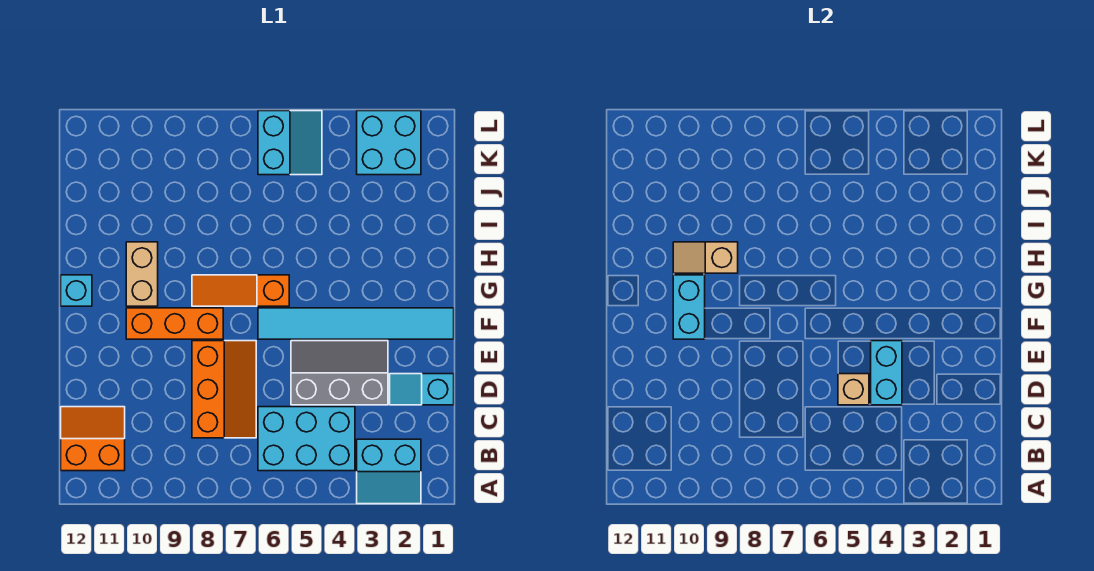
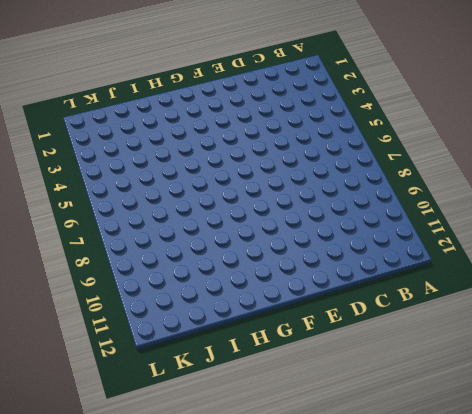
none -> cyan 2x2 slope [357,439,421,504]
none -> cyan 2x3 brick [258,407,355,471]
none -> orange 2x2 slope [61,407,125,471]

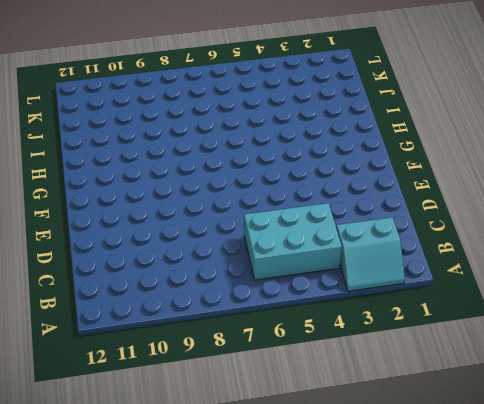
none -> orange 2x2 slope [61,407,125,471]
none -> orange 2x3 slope [192,341,256,438]
none -> cyan 1x2 slope [390,374,454,405]

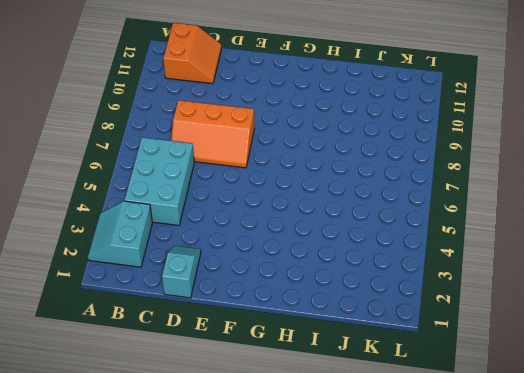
none -> grey 2x3 slope [291,341,388,405]
none -> cyan 1x6 tile [258,308,454,339]
none -> orange 1x3 brick [126,308,223,339]

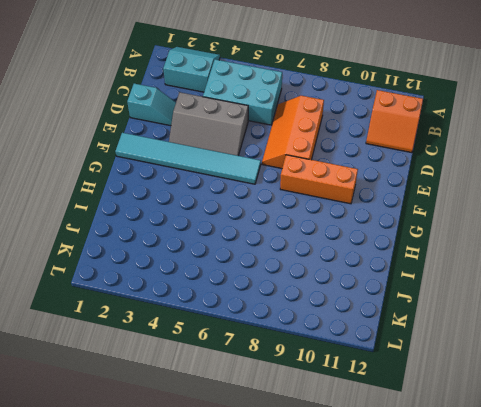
none -> orange 1x3 slope [192,275,289,306]
none -> tan 1x2 brick [126,242,158,306]
none -> cyan 1x1 brick [61,275,92,306]

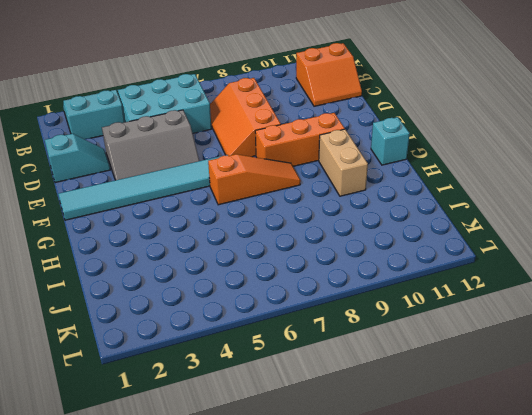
none -> cyan 2x2 brick [357,111,421,175]
none -> cyan 2x2 slope [258,111,322,175]
none -> cyan 1x2 brick [871,341,902,405]

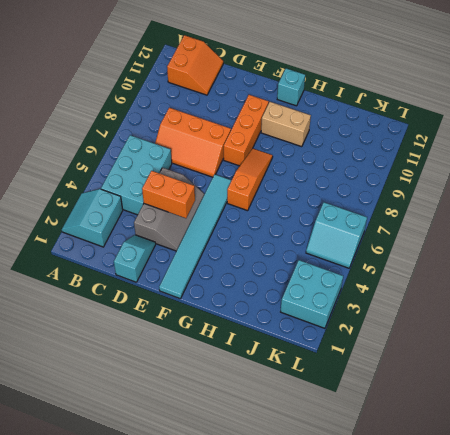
orange 1x2 brick [142,171,195,218] -> cyan 1x2 brick [871,341,902,405]
none -> tan 1x1 brick [838,374,869,405]
none -> cyan 1x2 brick [673,275,705,339]
none -> tan 1x2 slope [673,242,738,273]

